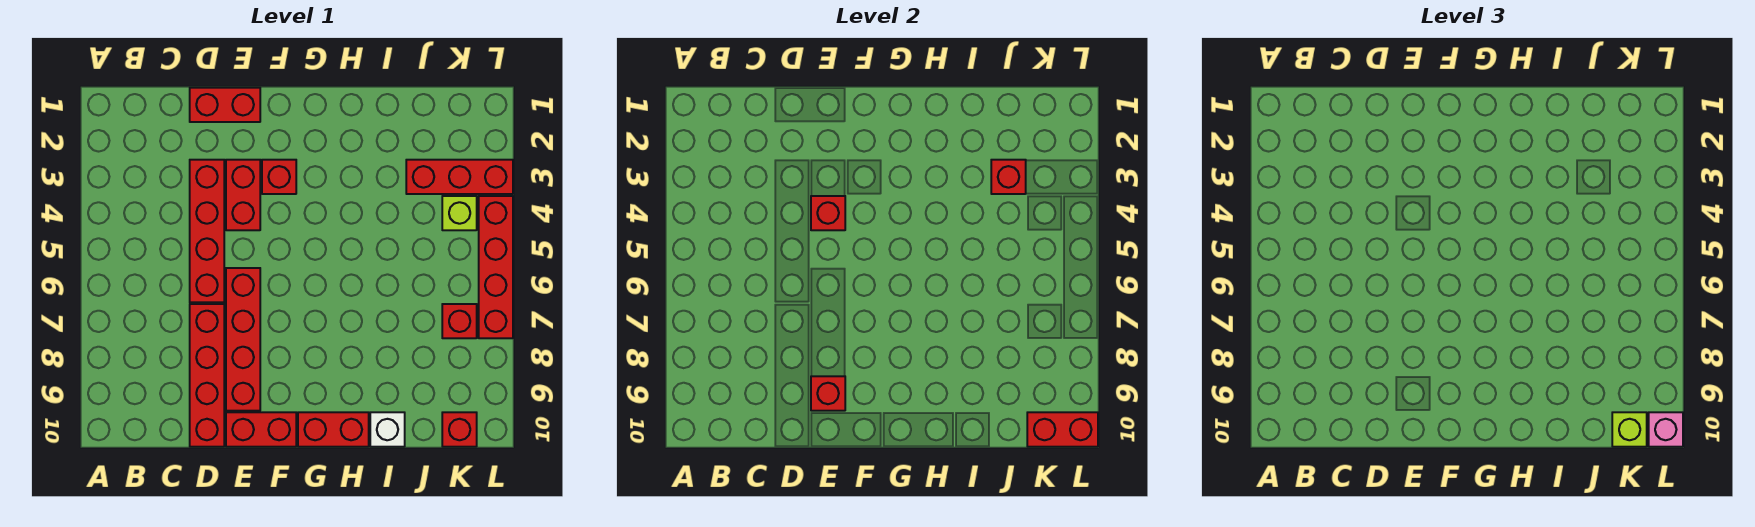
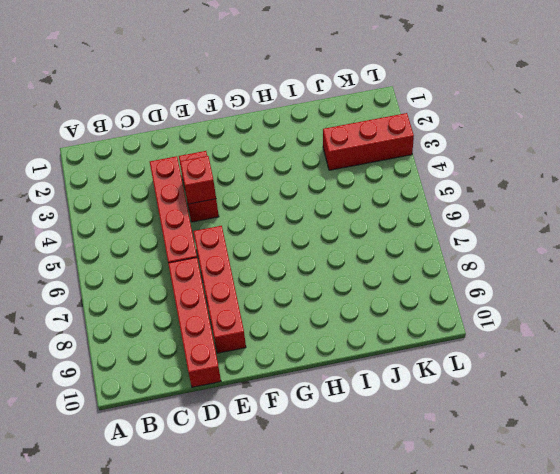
none -> red 1x2 brick [190,88,260,122]
none -> red 1x2 brick [226,412,296,447]
none -> red 1x1 brick [262,160,296,194]

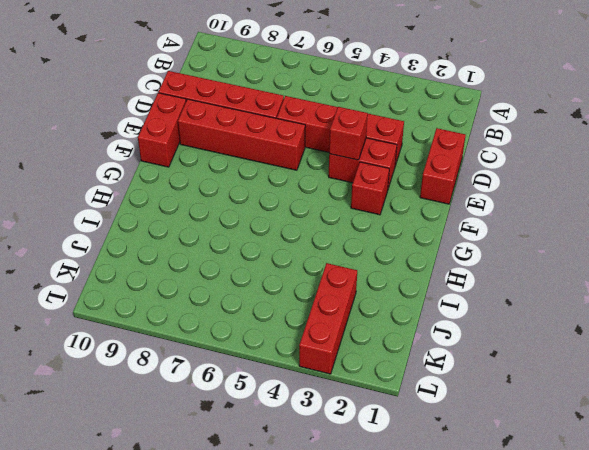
none -> red 1x2 brick [298,412,369,447]
none -> white 1x1 brick [370,412,405,447]
none -> lime 1x1 brick [442,196,477,230]

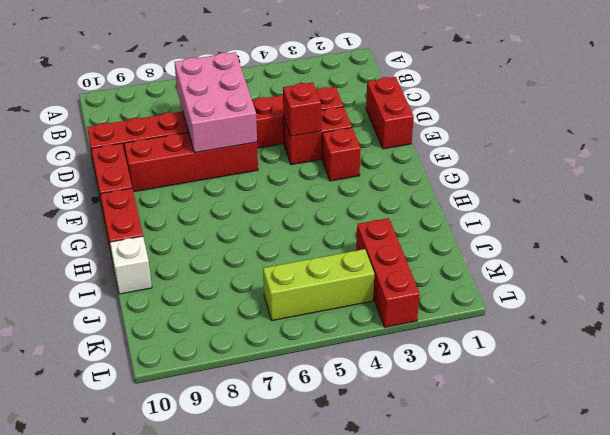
pink 2x3 brick [175,52,257,153] -> none
lime 1x3 brick [263,249,374,321] -> lime 1x1 brick [442,196,477,230]
none -> red 1x1 brick [442,304,477,338]
none -> red 1x1 brick [442,412,477,447]
none -> red 1x4 brick [479,196,513,338]

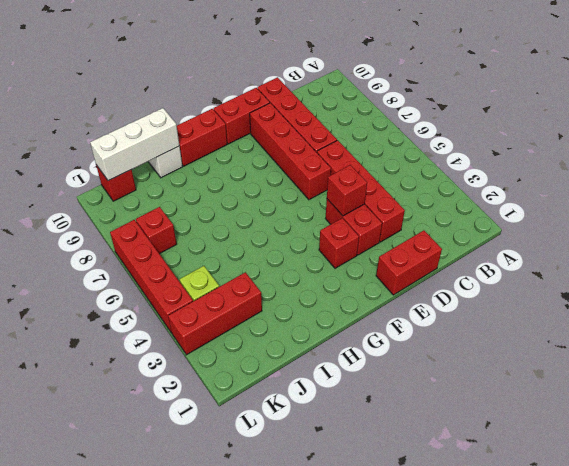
white 1x3 brick [90,108,179,181] -> red 1x2 brick [1027,412,1098,447]
none -> red 1x1 brick [811,376,845,411]
none -> red 1x1 brick [991,160,1026,194]
none -> lime 1x1 brick [1612,412,1647,447]

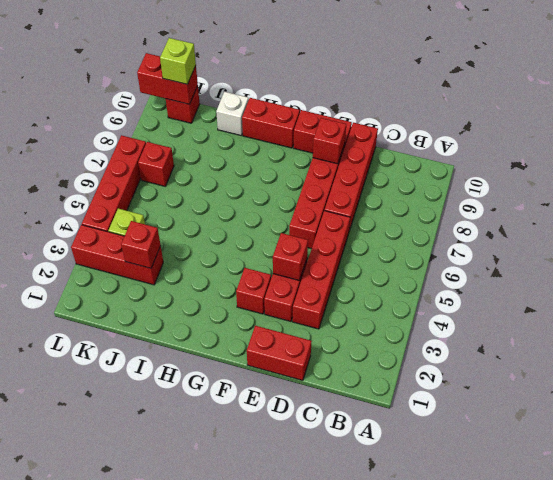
none -> pink 1x1 brick [1649,412,1683,447]

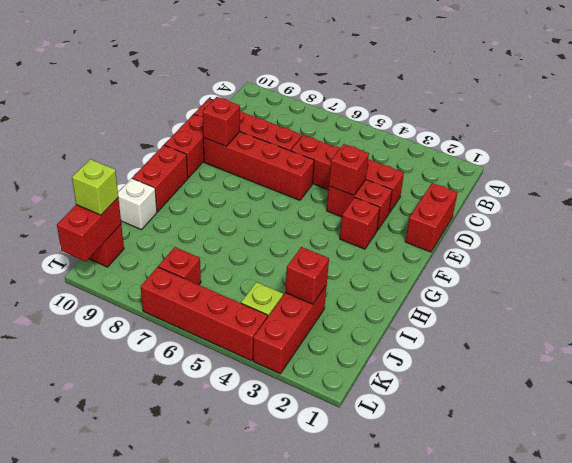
none -> pink 1x1 brick [1649,412,1683,447]

